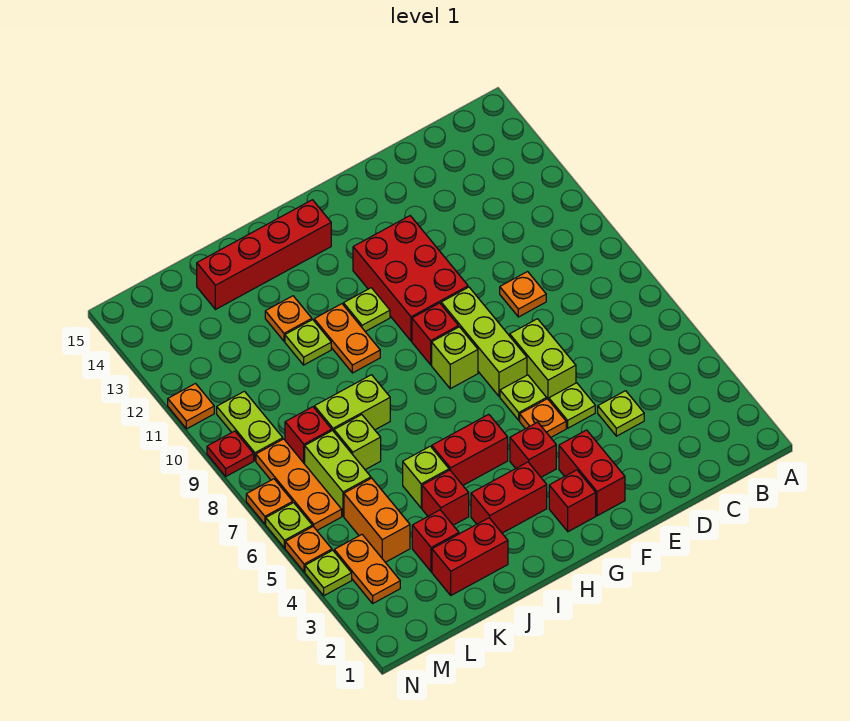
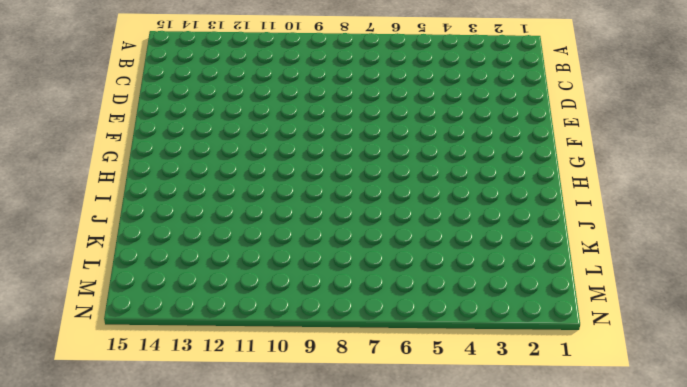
none -> lime 1x1 plate [598,391,644,436]
none -> orange 1x1 plate [500,272,546,317]
none -> lime 1x1 plate [549,383,595,428]
none -> lime 1x2 brick [510,319,576,400]

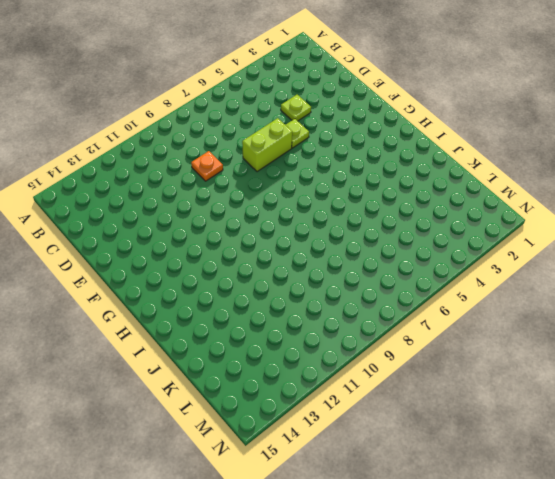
none -> red 1x2 brick [559,430,625,516]
none -> orange 1x1 plate [520,399,566,437]
none -> lime 1x1 plate [500,375,547,420]
none -> lime 1x3 brick [441,287,527,397]

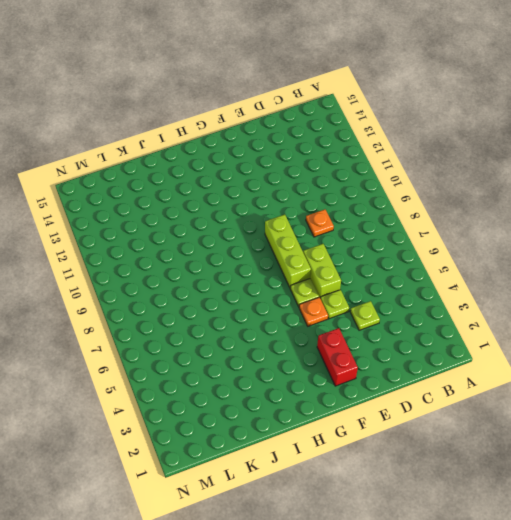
none -> red 2x3 brick [353,216,468,341]
none -> red 1x1 brick [549,470,596,532]
none -> red 1x1 brick [510,422,556,477]
none -> lime 1x1 brick [432,327,478,389]

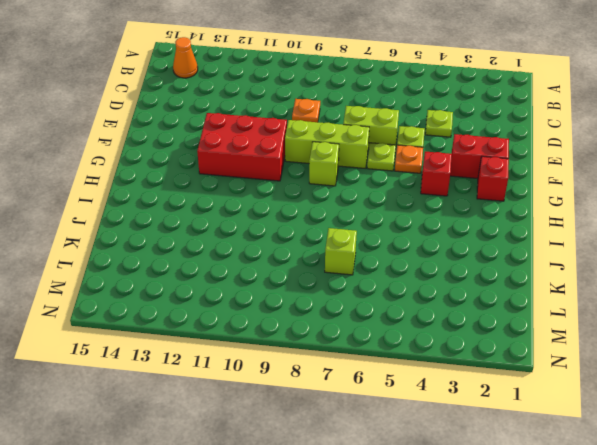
orange 1x1 cone [173,37,198,78] -> none
none -> red 1x1 brick [412,303,458,365]
none -> red 1x2 brick [471,462,547,533]
none -> red 1x2 brick [432,414,508,485]
none -> lime 1x1 plate [343,288,390,332]

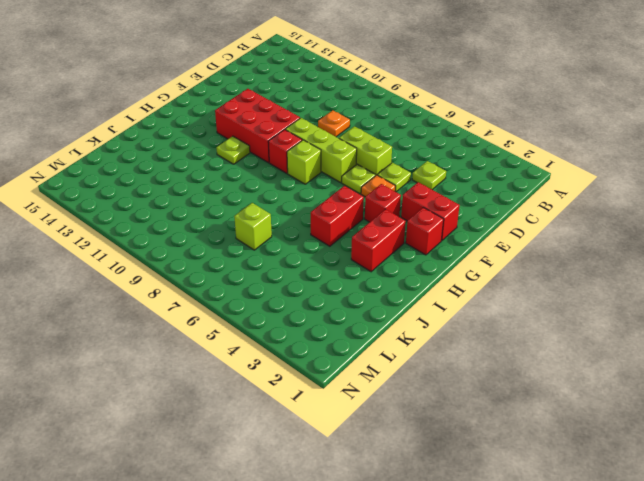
none -> red 1x4 brick [197,200,331,310]
none -> orange 1x2 plate [314,304,380,373]
none -> red 1x2 brick [432,518,508,595]
none -> red 1x1 brick [422,470,469,525]

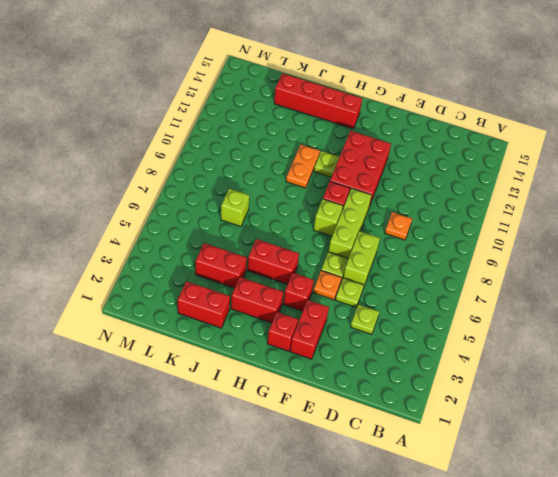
red 1x2 brick [196,243,247,288] -> red 1x1 brick [422,470,469,525]
none -> lime 1x1 brick [403,446,449,508]
none -> lime 1x2 brick [314,375,390,431]
none -> lime 1x1 plate [285,320,331,365]
none -> orange 1x1 plate [265,296,312,341]

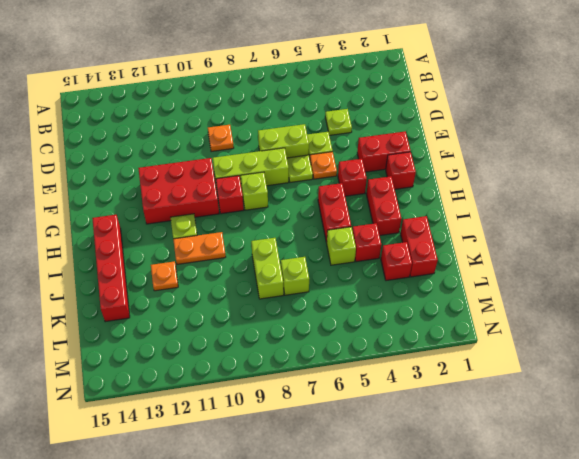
none -> lime 1x1 plate [285,320,331,365]
none -> orange 1x2 brick [344,478,410,562]
none -> lime 1x2 brick [305,431,371,516]
none -> red 1x1 brick [285,407,332,464]

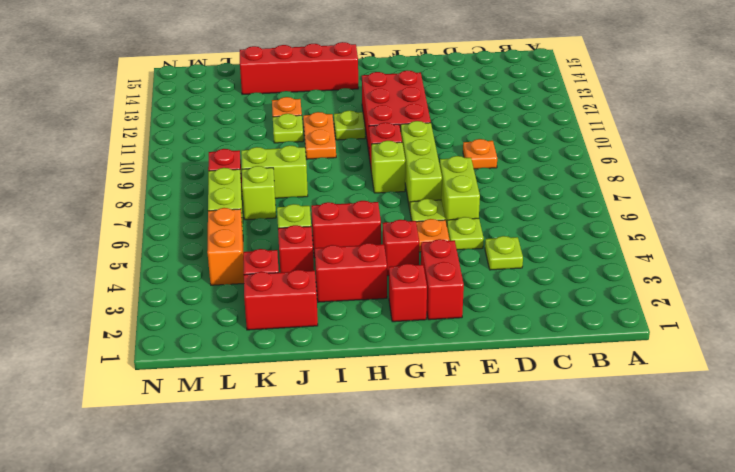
none -> orange 1x2 plate [334,535,400,603]
none -> orange 1x3 plate [256,439,342,530]
none -> lime 1x2 plate [217,391,283,461]
none -> lime 1x1 plate [305,550,352,596]

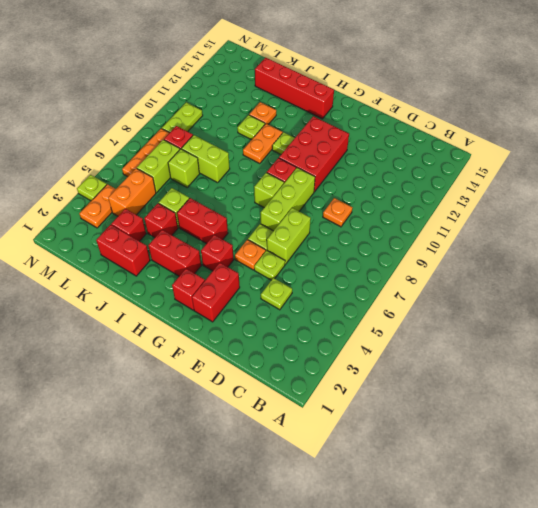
none -> orange 1x1 plate [285,527,332,572]
none -> lime 1x1 plate [266,503,312,548]
none -> orange 1x1 plate [246,479,293,524]
none -> red 1x1 plate [207,431,254,476]

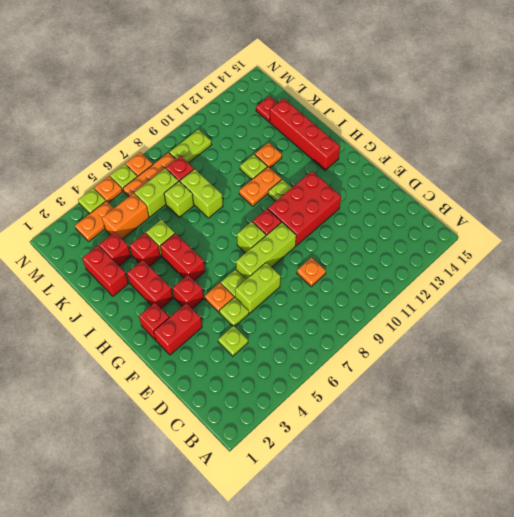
red 1x1 plate [256,96,277,122] -> red 1x1 plate moved to [207,431,254,476]
none -> orange 1x1 plate [168,383,214,429]

